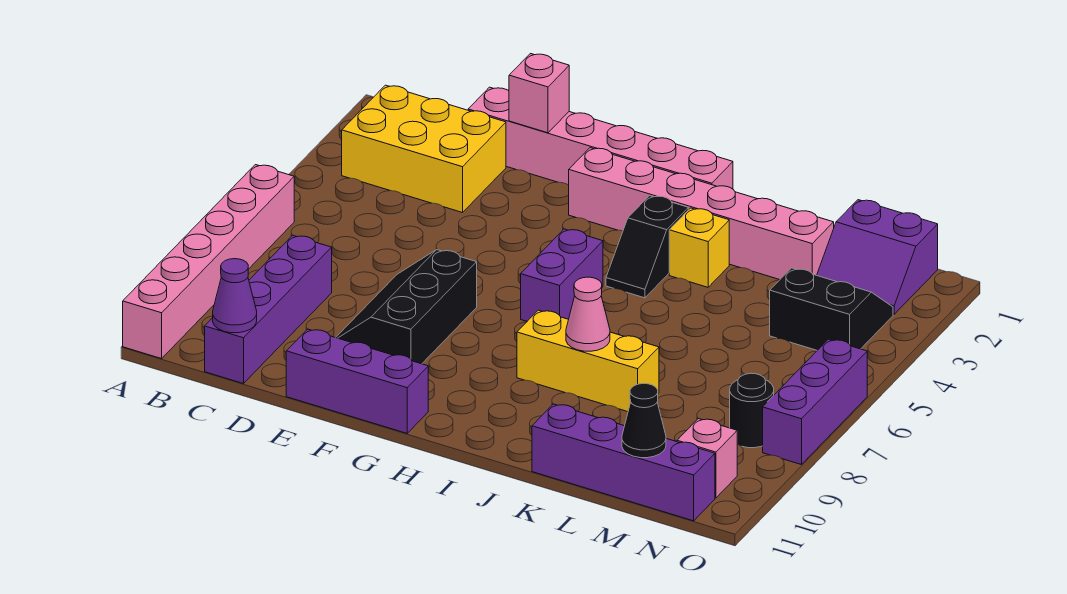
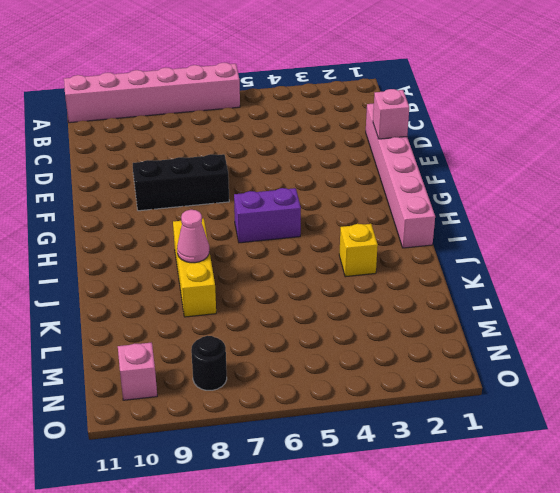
none -> yellow 2x3 brick [342,85,506,213]
none -> purple 1x4 brick [205,235,332,384]
none -> purple 1x3 brick [286,329,428,433]

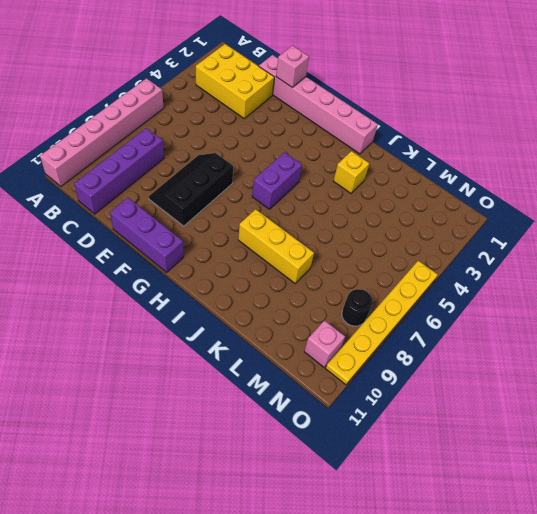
yellow 1x6 plate [326,261,438,385] -> purple 1x3 brick [763,339,867,465]
none -> pink 1x6 brick [569,148,834,280]
none -> black 1x2 slope [606,196,688,298]
none -> purple 1x4 brick [532,404,715,521]

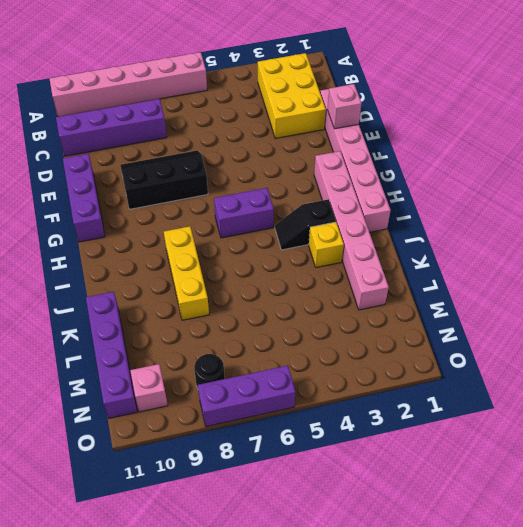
none -> purple 2x2 slope [817,200,938,314]
none -> black 2x2 slope [770,268,893,350]
none -> purple 1x1 cone [213,259,257,333]

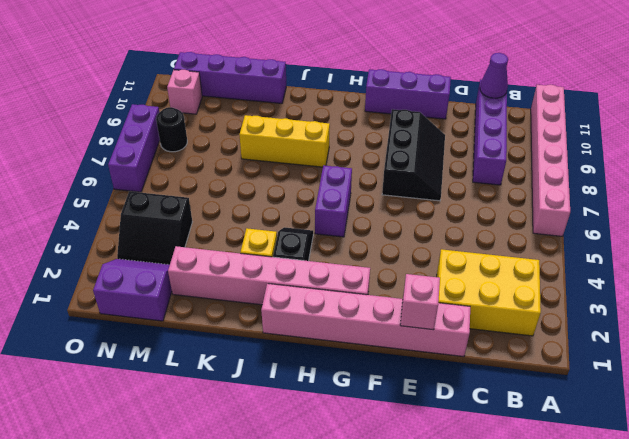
none -> pink 1x1 cone [566,277,610,351]
none -> black 1x1 cone [622,384,666,458]

